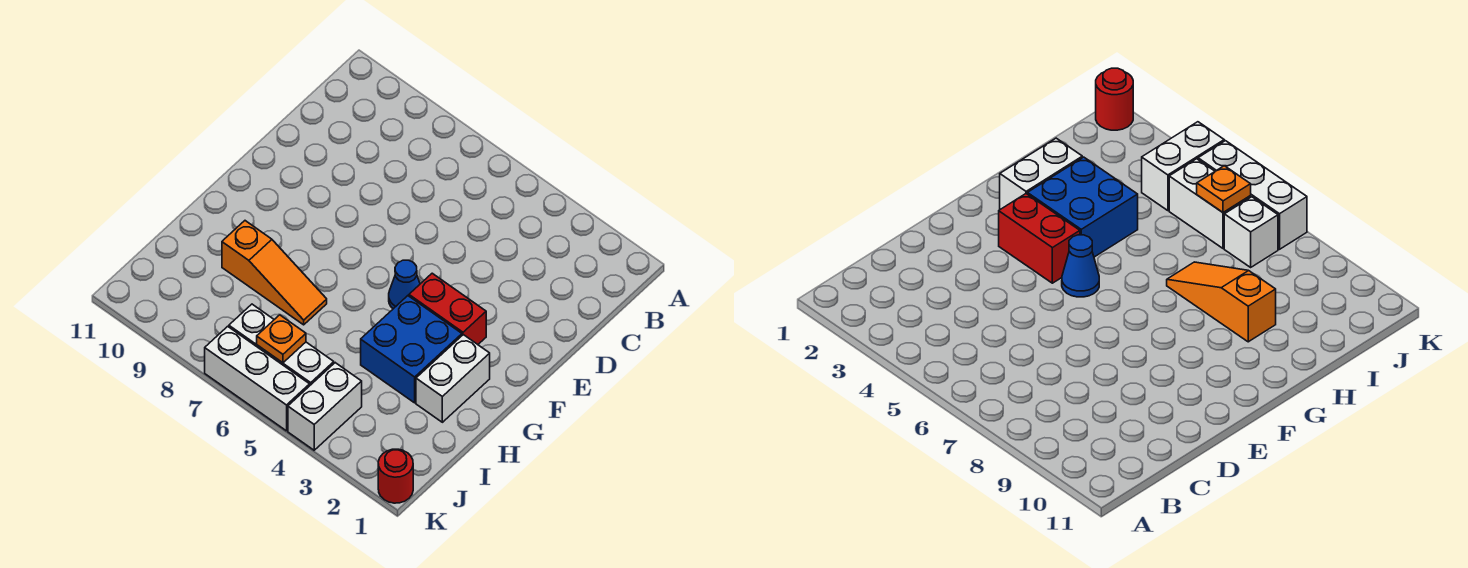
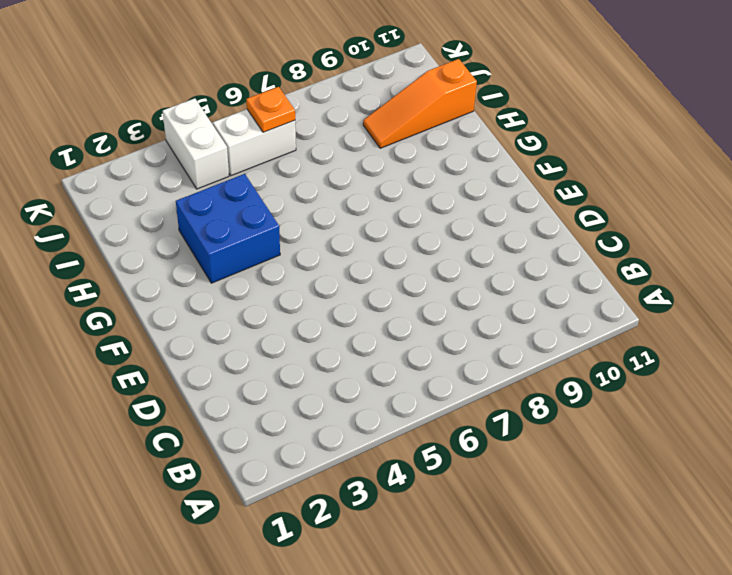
orange 1x3 slope [363,59,477,148] -> orange 1x3 slope moved to [222,221,327,325]
none -> red 1x2 brick [409,273,486,344]
none -> blue 1x1 cone [389,260,420,309]

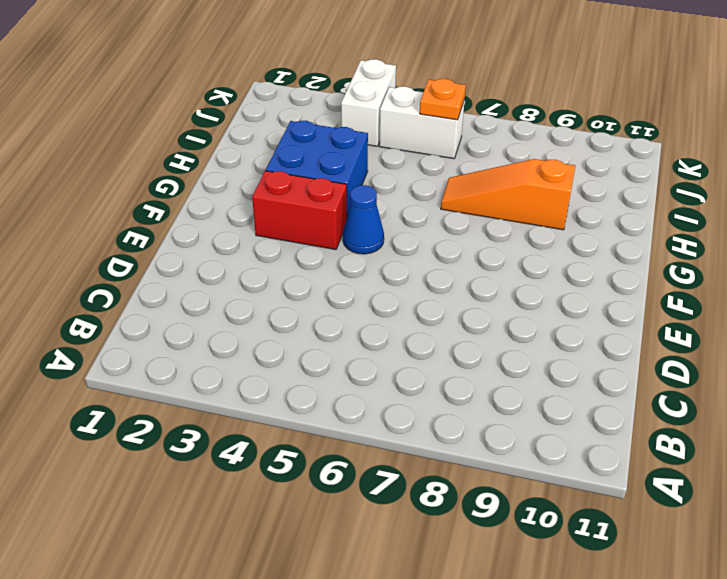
none -> white 1x2 brick [416,335,490,422]
none -> white 1x1 brick [229,304,274,346]

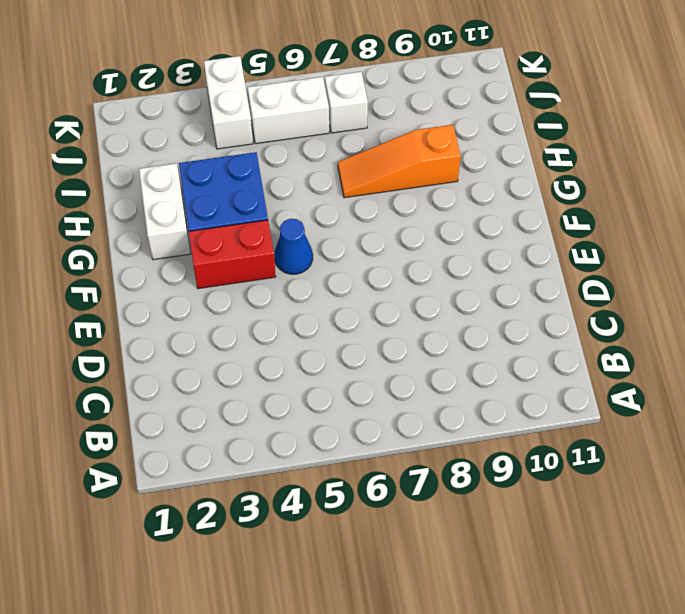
none -> red 1x1 round brick [378,449,413,503]
none -> white 1x3 brick [205,326,310,431]

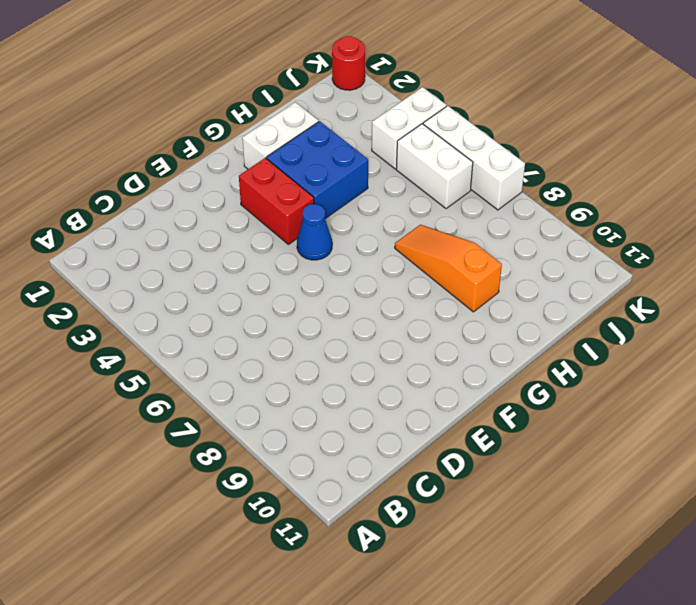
none -> white 1x1 brick [229,304,274,346]
none -> orange 1x1 plate [257,315,306,363]

